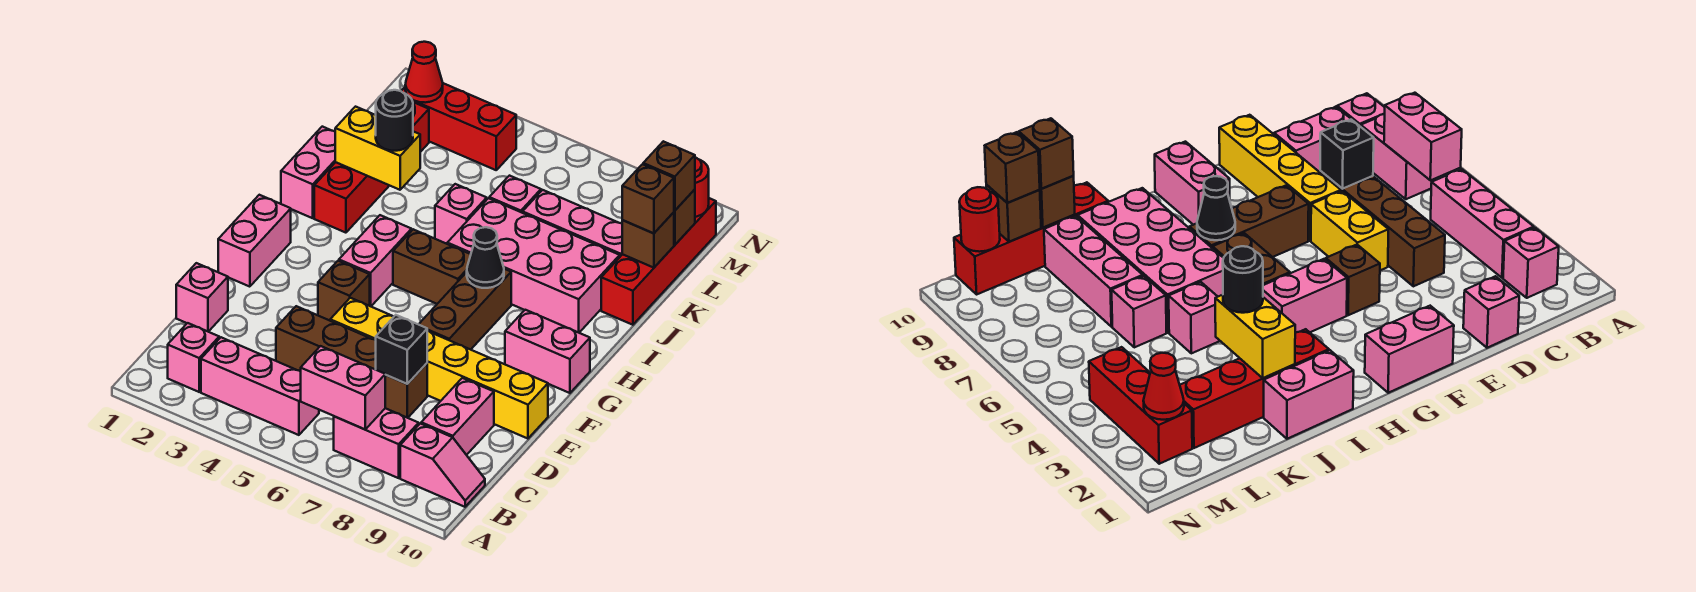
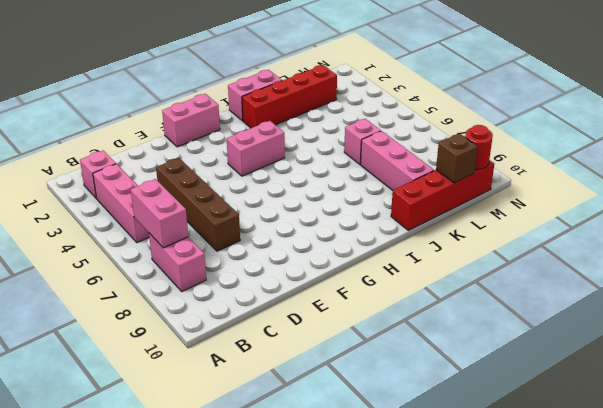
none -> pink 1x2 slope [400,423,485,507]
none -> pink 1x2 brick [421,378,494,455]
none -> pink 1x1 brick [176,263,228,332]
none -> yellow 1x2 brick [330,298,394,340]

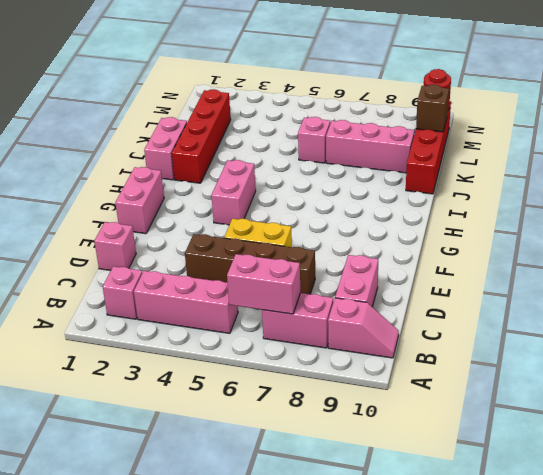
none -> yellow 1x4 brick [427,331,548,439]
none -> brown 1x1 brick [318,261,370,321]
none -> brown 1x3 brick [419,269,511,350]
none -> pink 1x2 brick [505,310,590,393]

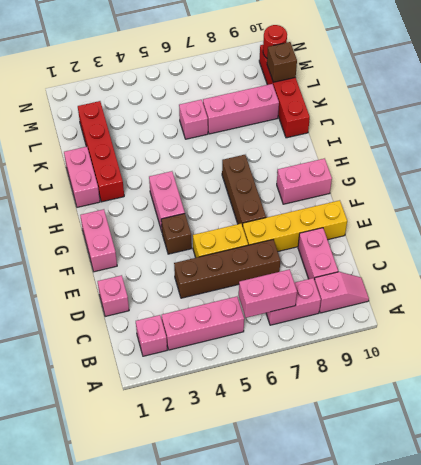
none -> brown 1x2 brick [393,229,471,304]
none -> pink 2x4 brick [447,198,620,333]
none -> pink 1x1 brick [435,184,487,244]
none -> red 1x3 brick [401,83,516,170]

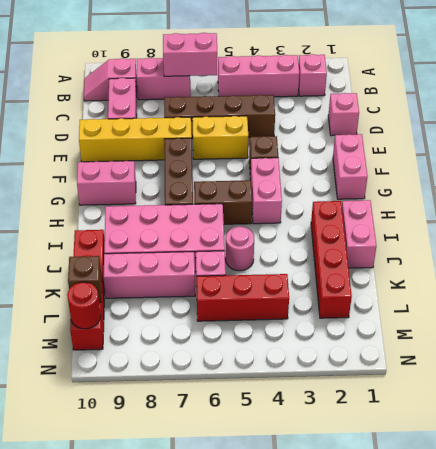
pink 1x1 round brick [225,227,254,271] -> pink 1x1 brick [435,184,487,244]
red 1x3 brick [196,274,289,321] -> red 1x3 brick moved to [401,83,516,170]
none -> black 1x1 brick [376,315,427,384]
none -> black 1x1 cone [467,227,504,288]
none -> yellow 1x2 brick [335,107,420,190]
none -> brown 1x1 brick [622,212,674,268]

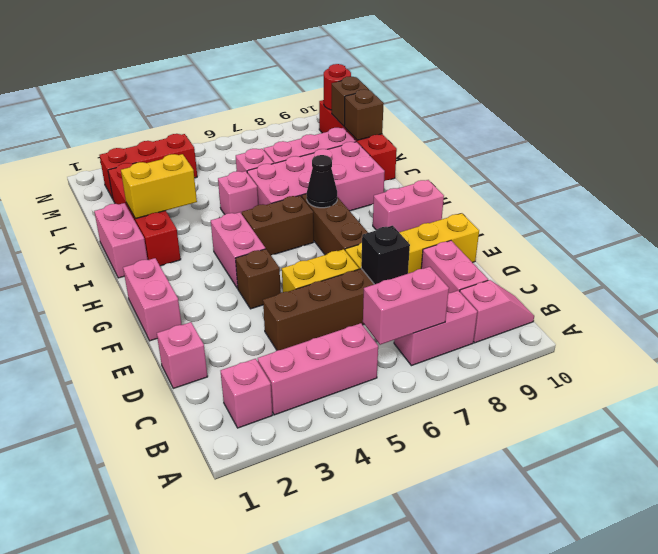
none -> red 1x1 cone [405,42,443,103]
none -> black 1x1 round brick [376,90,413,151]
none -> brown 1x1 brick [622,164,674,233]
none -> brown 1x1 brick [643,141,695,211]

